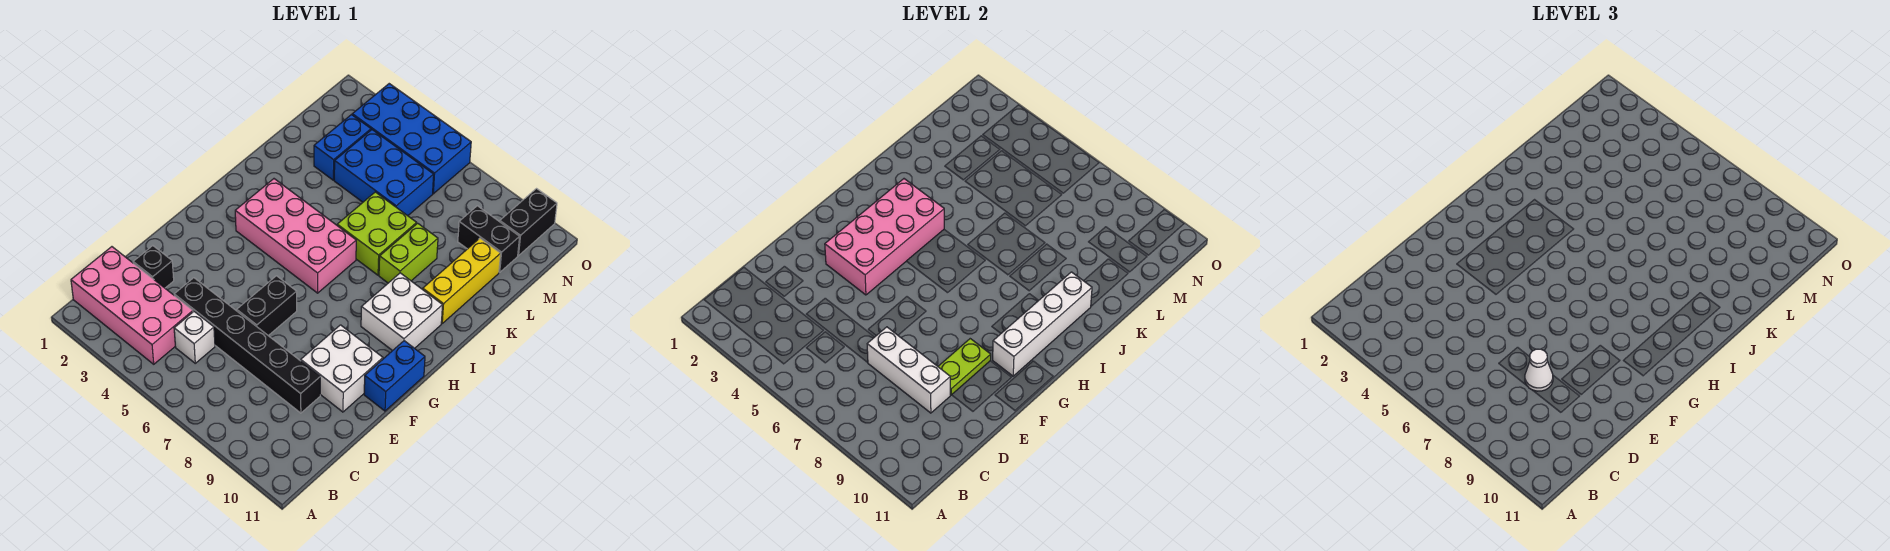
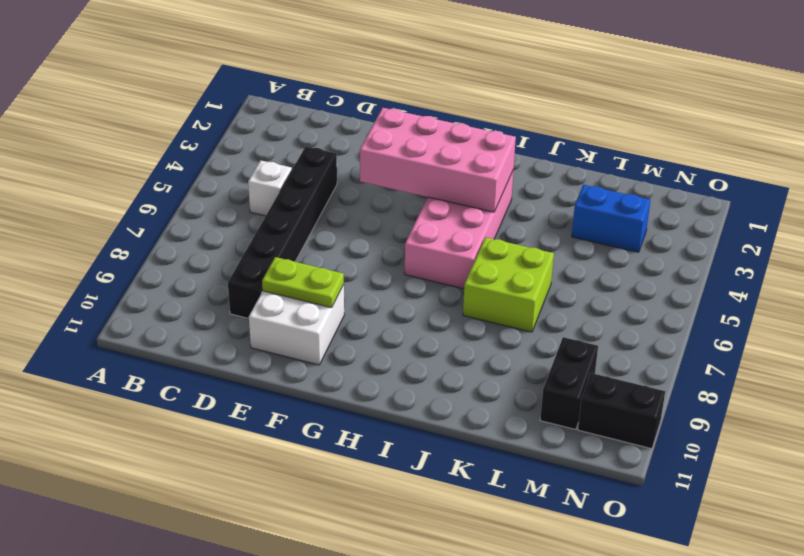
none -> pink 2x4 brick [71,247,193,364]
none -> black 1x1 brick [133,246,174,288]
none -> black 1x2 brick [237,276,297,336]

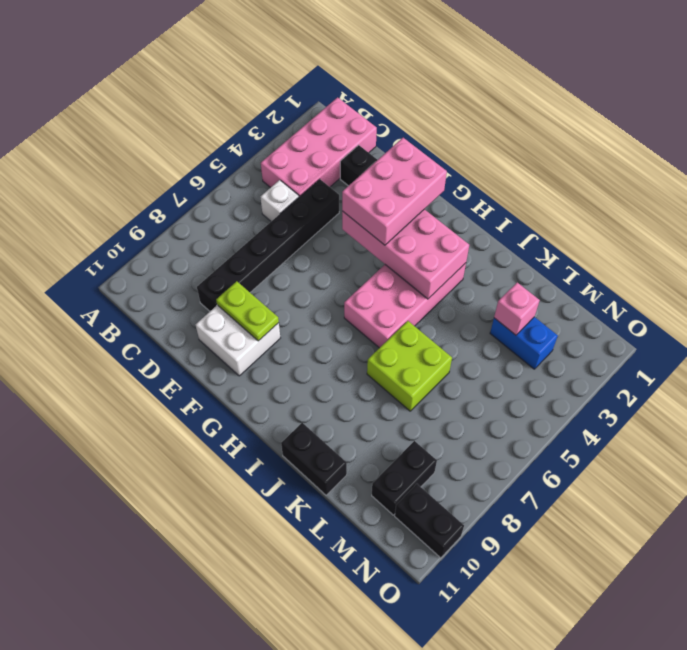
pink 2x3 brick [342,138,447,245] -> none
black 1x2 brick [281,423,347,495] -> black 1x2 brick moved to [237,276,297,336]
pink 1x1 brick [494,283,540,335] -> none
none -> blue 1x2 brick [364,341,425,411]
none -> white 2x2 brick [361,273,443,351]
none -> lime 1x2 brick [379,223,438,283]

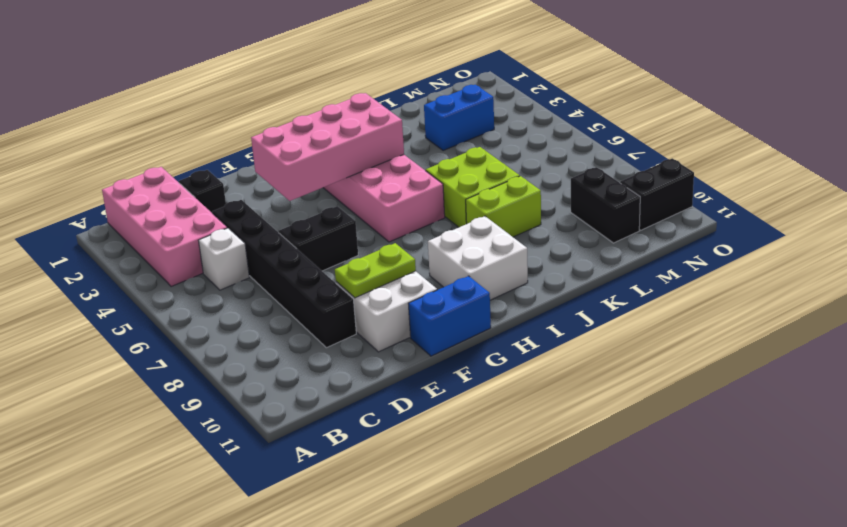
none -> yellow 1x3 brick [423,238,501,323]
none -> blue 2x3 brick [334,130,434,216]
none -> blue 2x4 brick [352,84,471,194]

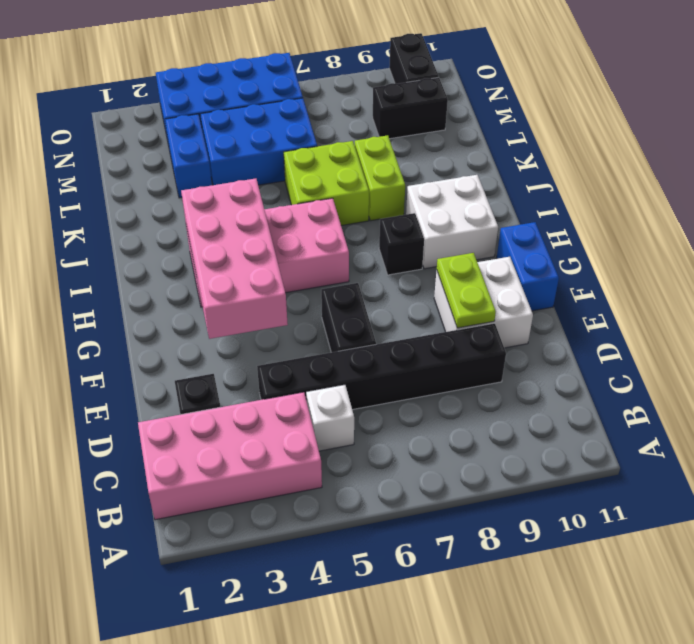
black 1x1 brick [379,213,424,275] -> none
none -> yellow 1x3 brick [423,238,501,323]
none -> white 1x3 brick [867,327,950,413]
none -> white 1x4 brick [993,272,1092,376]

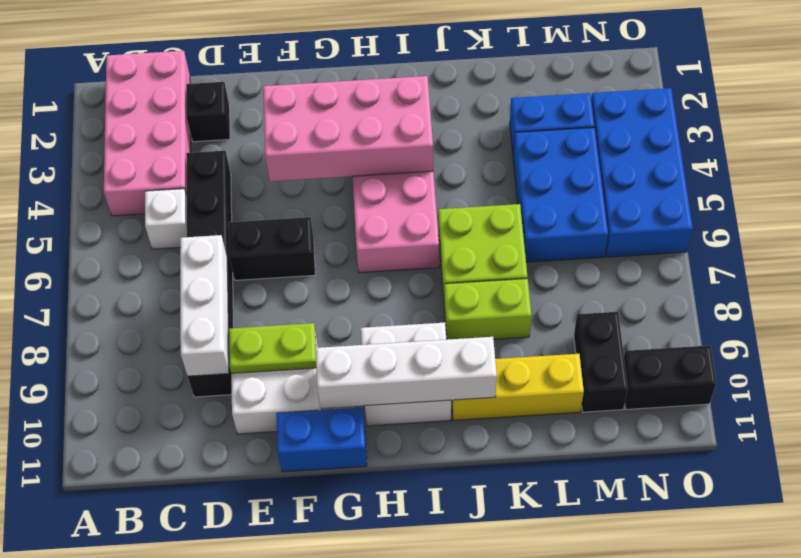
none -> white 1x1 cone [1525,349,1553,391]

